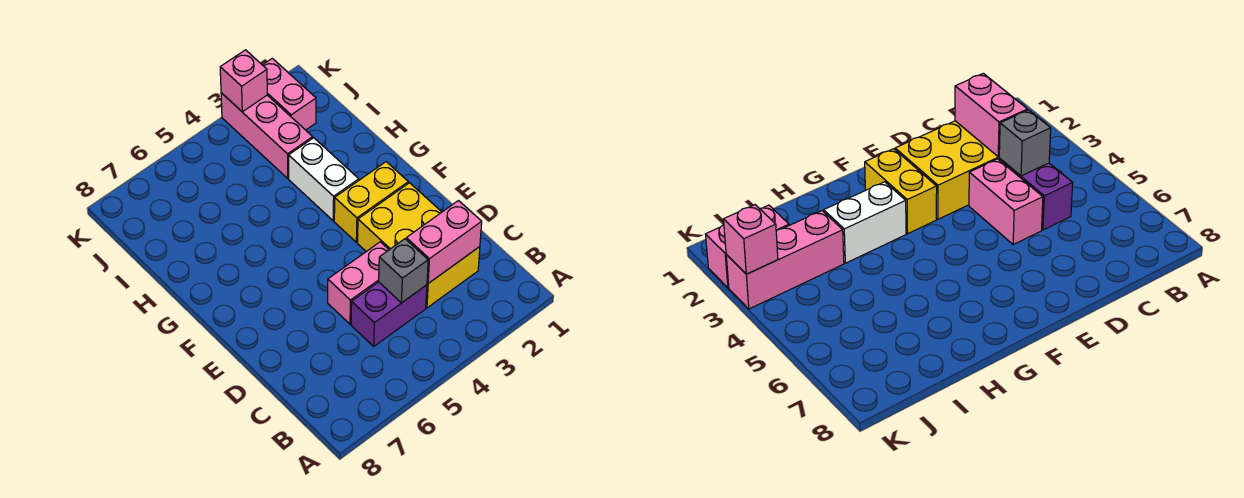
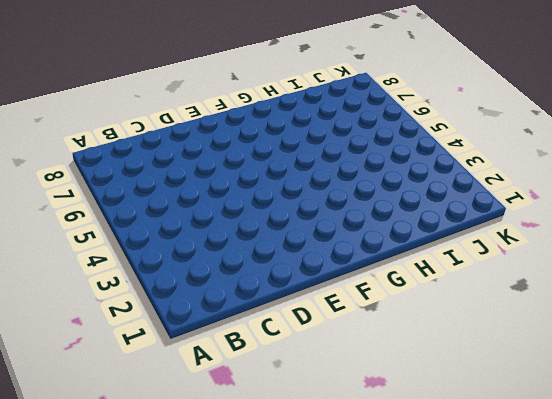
none -> yellow 2x3 brick [358,183,480,308]
none -> purple 1x2 brick [351,282,427,346]

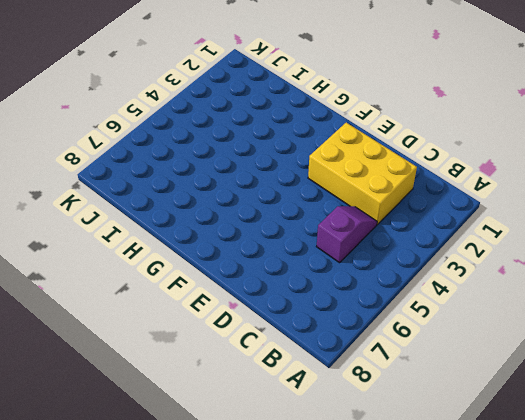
purple 1x2 slope [317,206,377,263] -> purple 1x2 brick [351,282,427,346]
none -> pink 1x2 brick [328,242,389,324]
none -> yellow 1x2 brick [334,162,408,242]

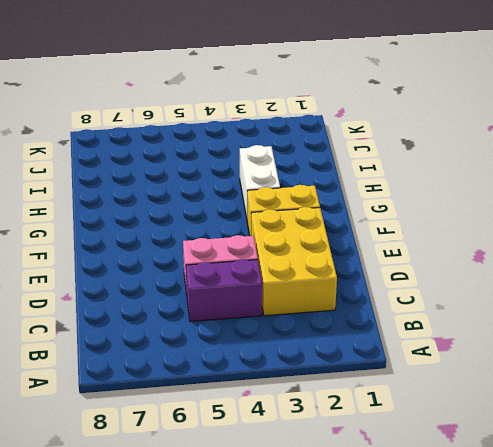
none -> pink 1x3 brick [221,93,313,178]
none -> pink 1x2 brick [263,58,316,130]

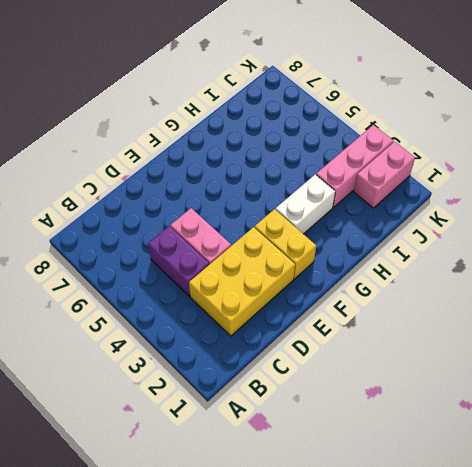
none -> pink 1x2 brick [406,201,482,283]
none -> grey 1x1 brick [379,239,428,303]

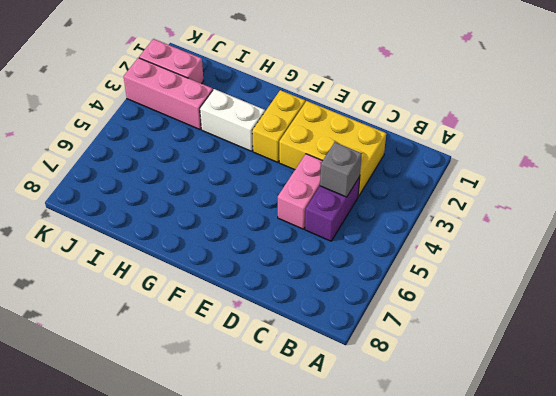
none -> pink 1x2 brick [406,201,482,283]
none -> pink 1x1 brick [220,50,267,112]

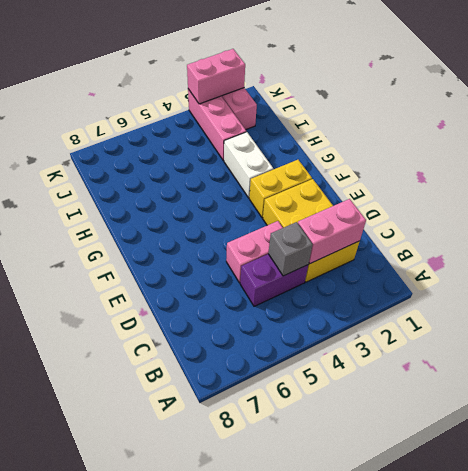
pink 1x2 brick [187,49,245,104] -> pink 1x1 brick [220,50,267,112]

